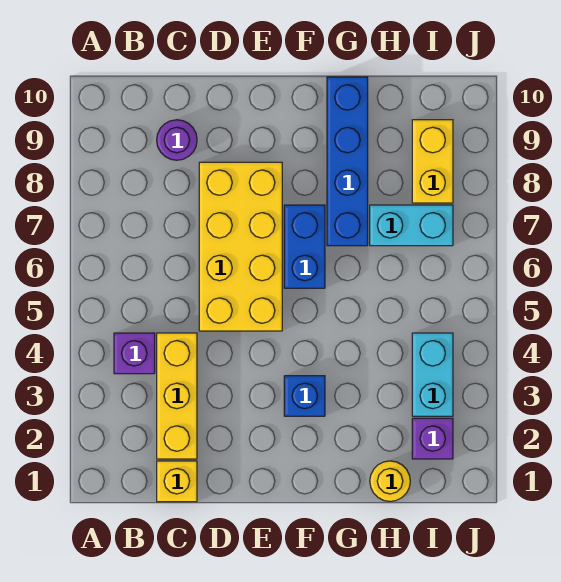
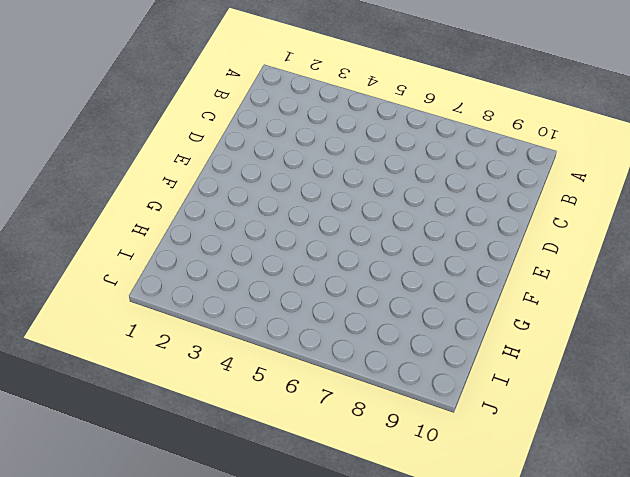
none -> purple 1x1 brick [114,333,155,374]
none -> yellow 1x1 brick [157,461,197,502]
none -> yellow 1x3 brick [157,333,197,459]

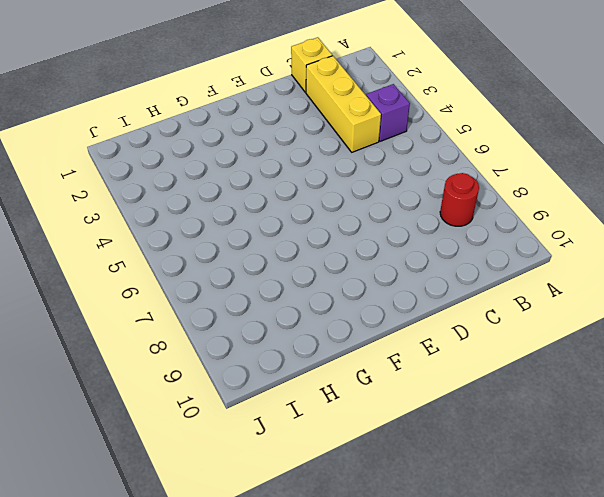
red 1x1 round brick [440,173,479,226] -> none
none -> purple 1x1 round brick [157,120,197,160]
none -> yellow 2x4 brick [199,162,282,331]
none -> blue 1x1 brick [284,376,325,416]

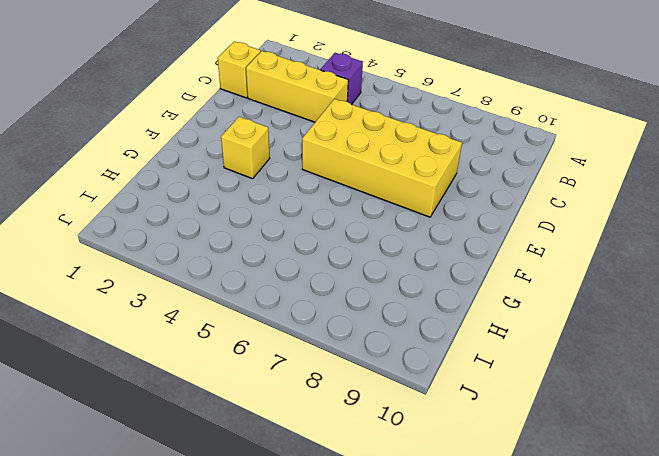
yellow 1x1 brick [221,117,270,179] -> blue 1x1 brick [284,376,325,416]
none -> purple 1x1 round brick [157,120,197,160]
none -> blue 1x2 brick [284,205,325,288]
none -> blue 1x4 brick [327,77,368,246]

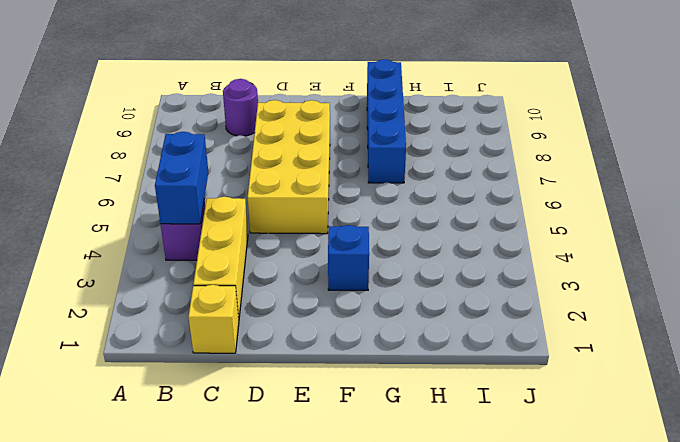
blue 1x2 brick [155,132,208,224] -> blue 1x2 brick moved to [284,205,325,288]
none -> yellow 1x1 round brick [370,461,410,501]
none -> cyan 1x2 brick [370,205,453,246]
none -> purple 1x1 brick [412,418,453,459]

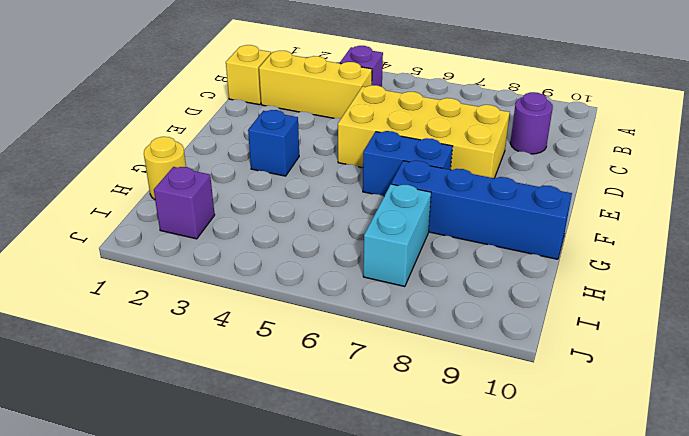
none -> cyan 1x2 brick [412,333,453,416]
none -> yellow 1x2 brick [412,120,453,203]

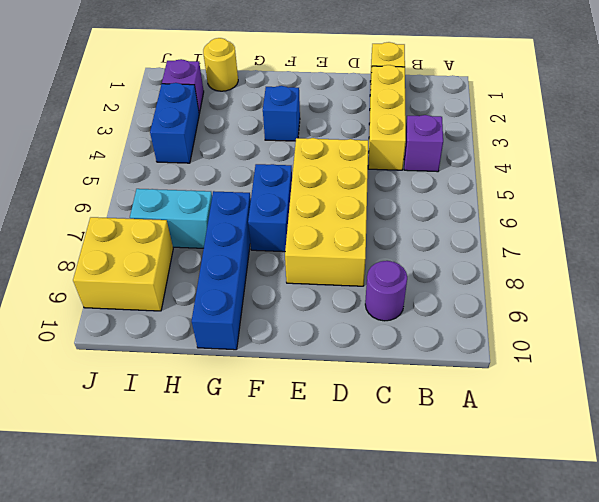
blue 1x2 brick [150,83,199,163] -> cyan 1x2 brick [412,333,453,416]
yellow 2x2 brick [73,217,173,311] -> yellow 1x2 brick [412,120,453,203]

